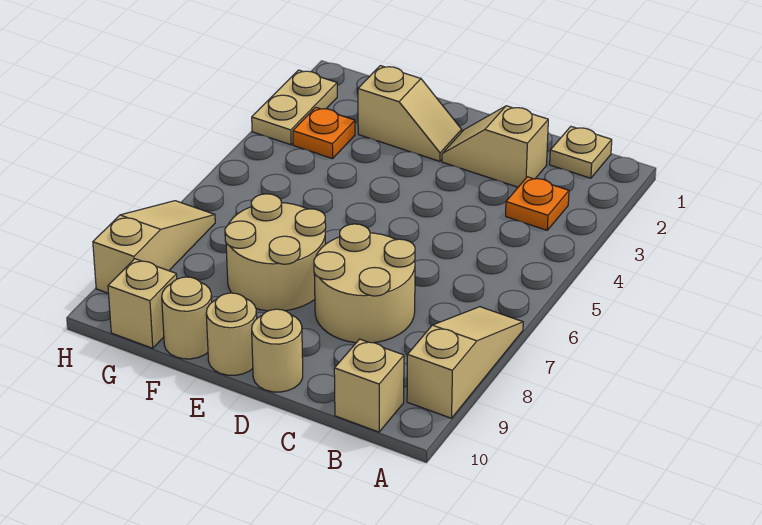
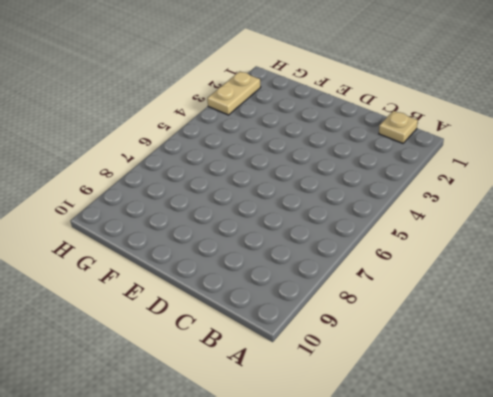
none -> tan 1x3 slope [407,307,523,418]
none -> orange 1x1 plate [506,177,569,230]
none -> tan 1x1 brick [334,339,404,432]

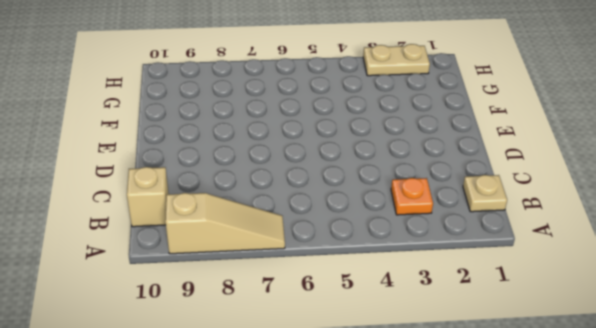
none -> tan 1x2 slope [442,106,548,187]
none -> tan 2x2 round brick [314,224,415,343]
none -> tan 1x1 round brick [252,309,303,392]

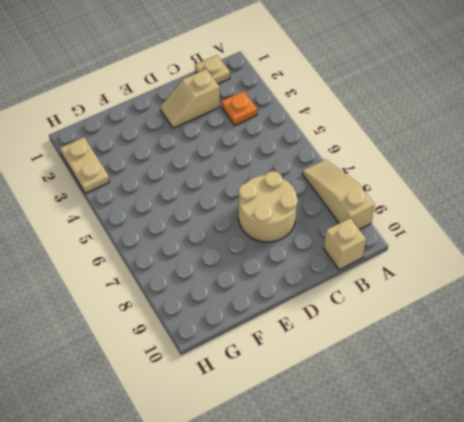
none -> tan 1x1 round brick [252,309,303,392]
none -> tan 1x2 slope [358,66,462,161]
none -> tan 2x2 round brick [225,194,326,311]

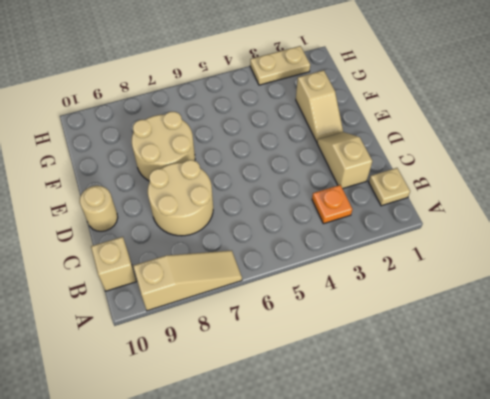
none -> tan 1x1 round brick [206,293,257,375]
none -> tan 1x1 round brick [162,277,212,359]
none -> orange 1x1 plate [293,107,355,159]

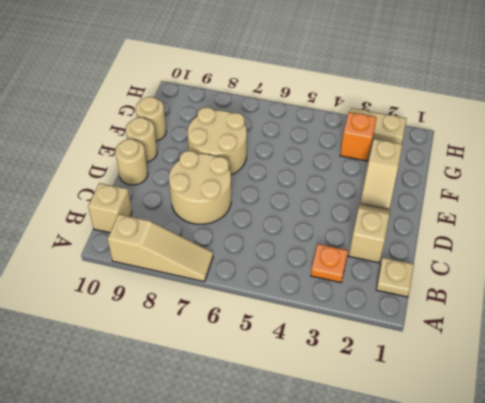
orange 1x1 brick [340,112,377,161] -> orange 1x1 plate [293,107,355,159]
none -> tan 1x1 brick [108,259,177,348]
none -> tan 1x3 slope [93,201,215,293]

